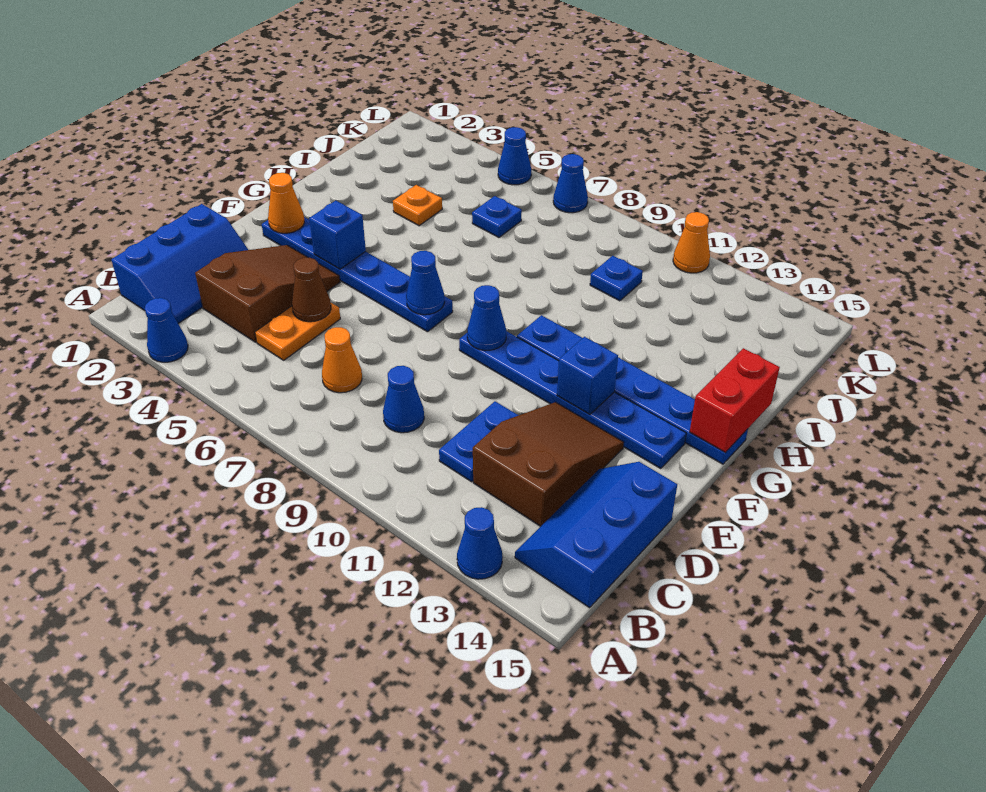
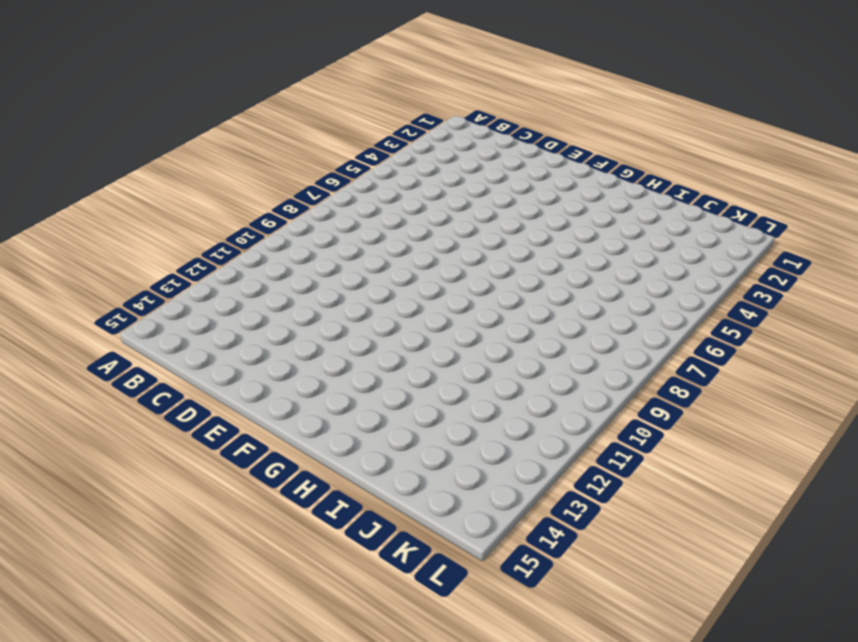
none -> blue 1x1 cone [145,298,188,362]
none -> blue 1x1 cone [457,507,503,579]
none -> blue 2x3 slope [111,204,248,323]

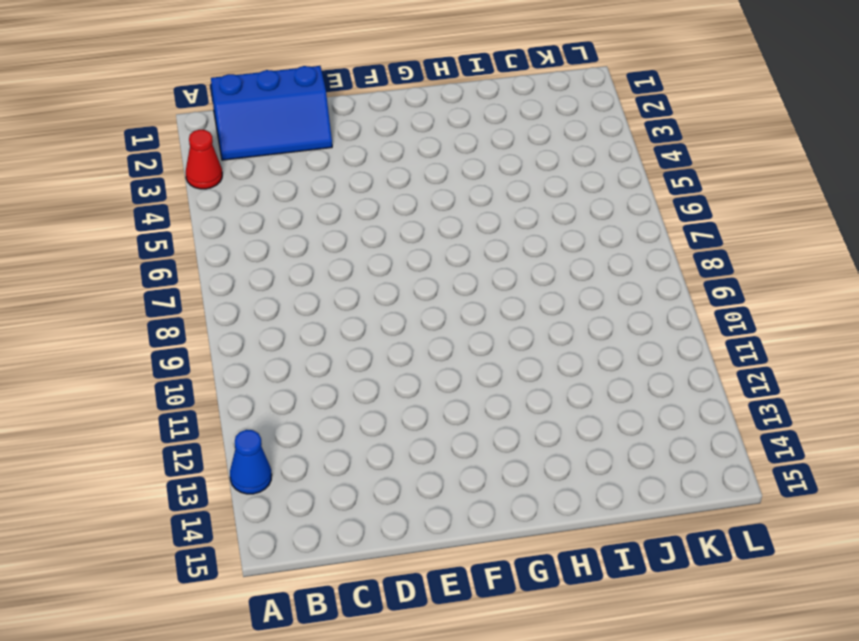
red 1x1 cone [186,130,222,189] -> blue 1x1 cone [145,298,188,362]
none -> blue 2x3 slope [515,462,677,608]
none -> brown 2x3 slope [195,245,340,342]
none -> orange 1x2 plate [255,303,340,360]

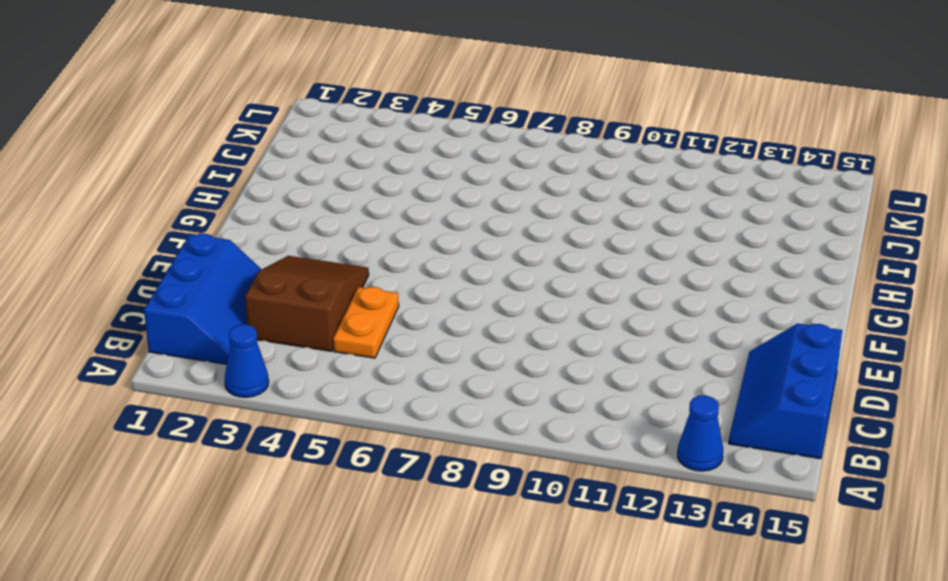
none -> orange 1x1 cone [322,327,362,393]
none -> blue 1x1 cone [383,366,424,433]
none -> blue 1x2 plate [439,401,518,482]

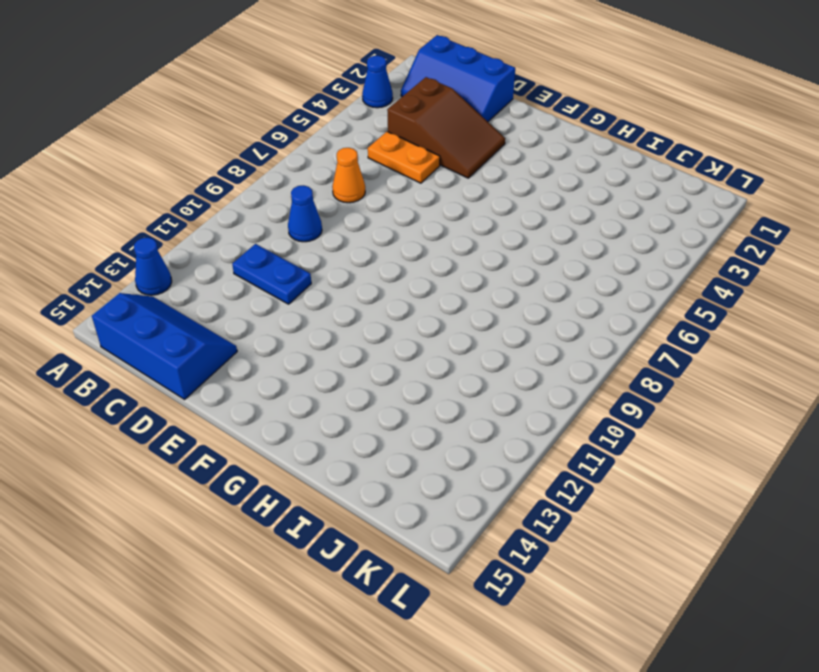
none -> brown 2x3 slope [473,402,624,526]
none -> blue 1x6 plate [262,217,453,332]
none -> blue 1x6 plate [459,331,686,469]

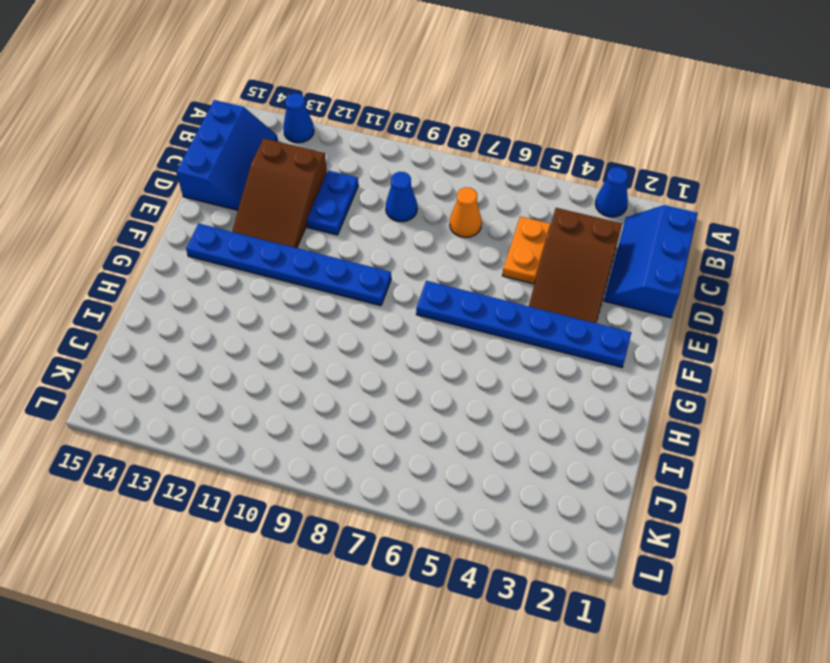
none -> blue 1x6 plate [517,315,748,464]
none -> orange 1x1 plate [393,185,442,226]
none -> blue 1x1 plate [472,196,522,237]

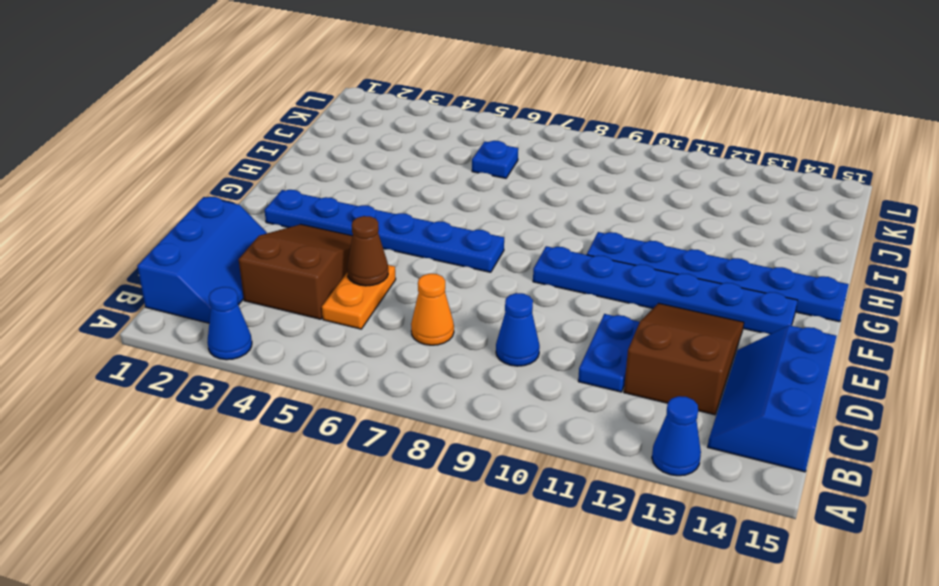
none -> orange 1x1 plate [393,185,442,226]
none -> blue 1x1 plate [590,256,643,301]
none -> blue 1x1 cone [498,127,531,185]

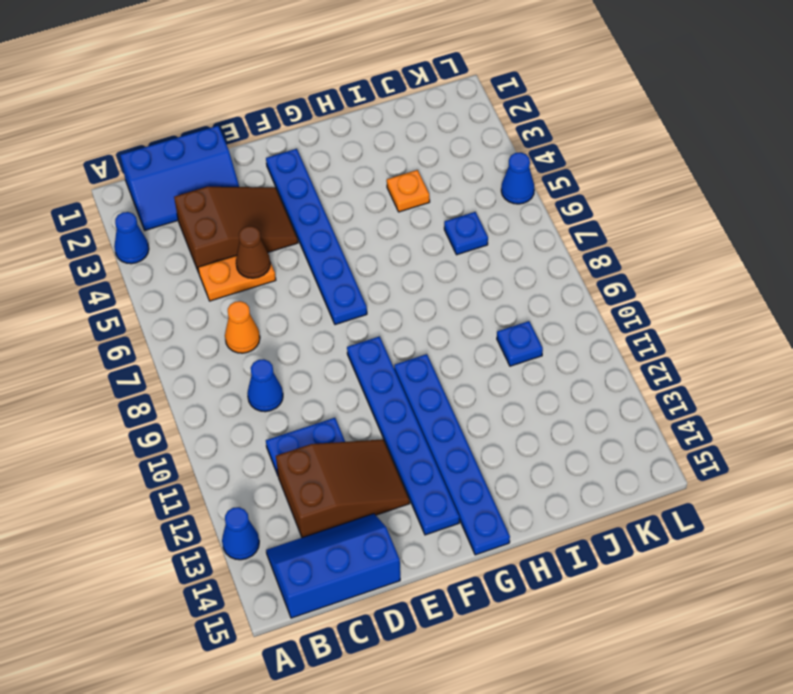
none -> blue 1x1 cone [553,154,588,213]
none -> orange 1x1 cone [673,212,710,273]
none -> orange 1x1 cone [268,173,304,233]

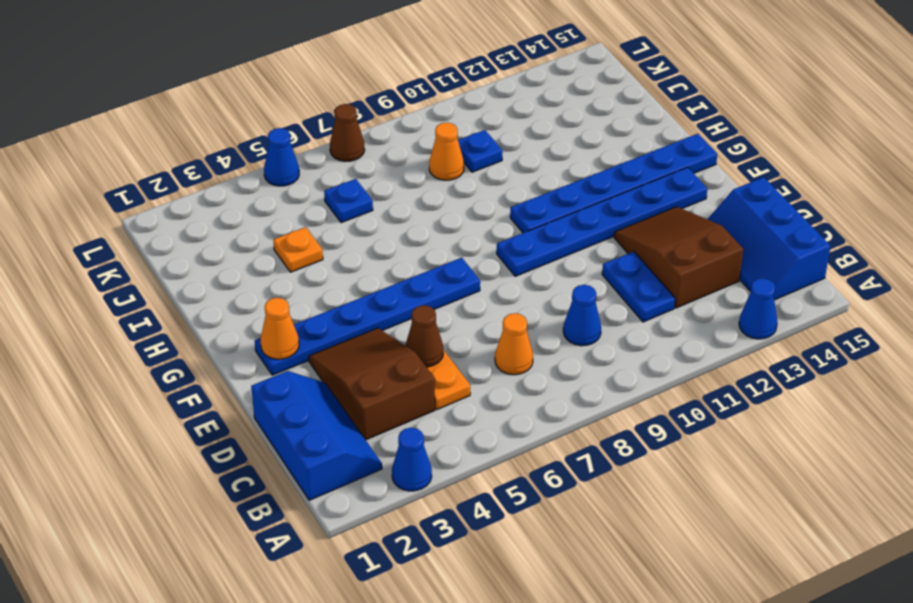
orange 1x1 cone [429,123,464,180] -> orange 1x1 cone moved to [673,212,710,273]
brown 1x1 cone [330,104,365,161] -> blue 1x1 cone [553,154,588,213]
none -> blue 1x1 brick [309,201,366,269]
none -> blue 1x1 cone [406,251,445,315]
none -> blue 1x1 cone [467,285,506,351]

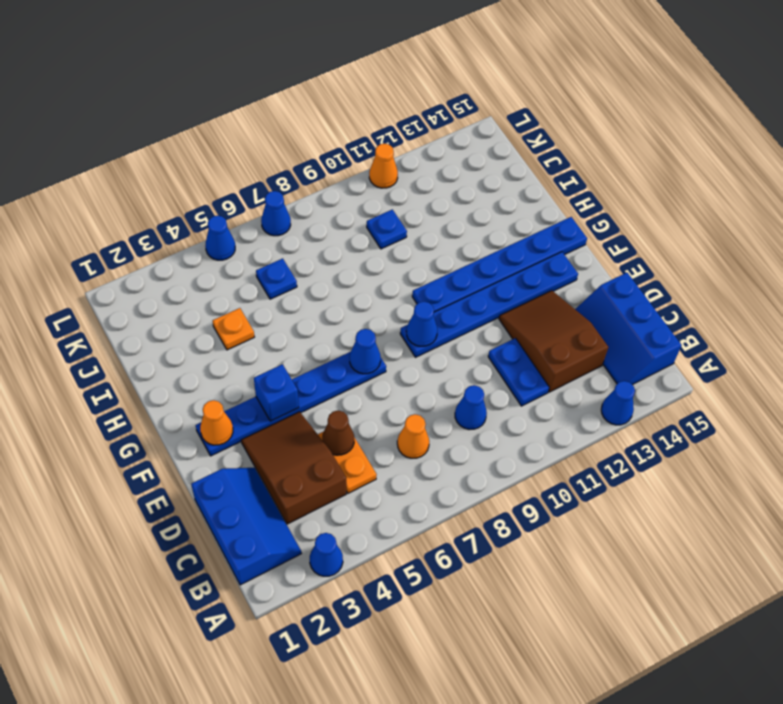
none -> blue 1x1 brick [557,337,618,414]
none -> red 1x2 brick [690,348,780,452]

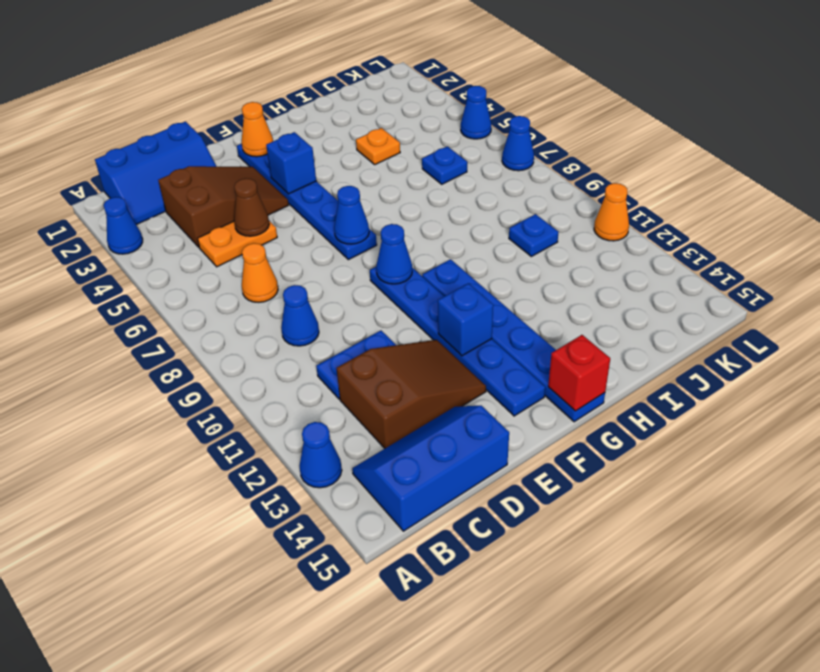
red 1x1 brick [548,335,610,411] -> red 1x2 brick [690,348,780,452]

